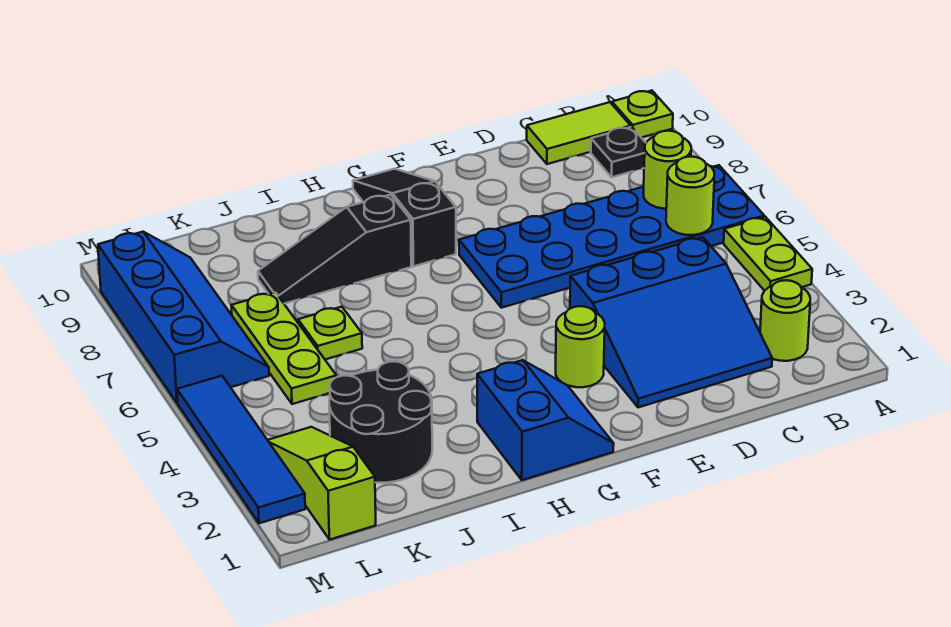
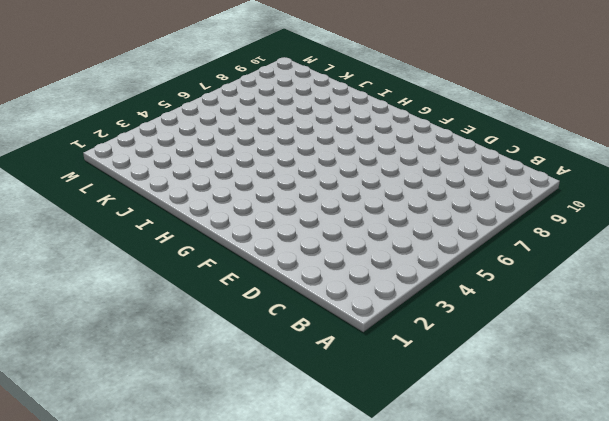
none -> lime 1x2 plate [724,217,812,291]
none -> blue 2x6 plate [459,165,764,308]
none -> lime 1x1 plate [612,91,673,138]

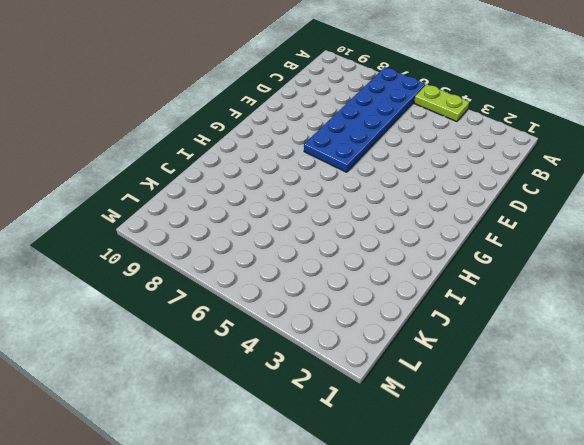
none -> lime 1x1 plate [612,91,673,138]
none -> lime 1x1 round brick [760,280,810,361]
none -> black 1x1 plate [591,127,646,177]

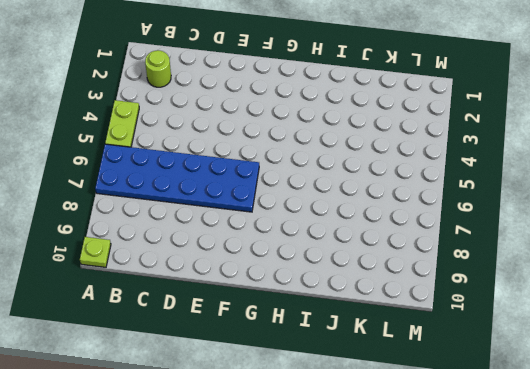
none -> black 1x1 plate [591,127,646,177]
none -> lime 1x2 tile [527,102,631,164]
none -> blue 3x3 slope [570,237,772,407]

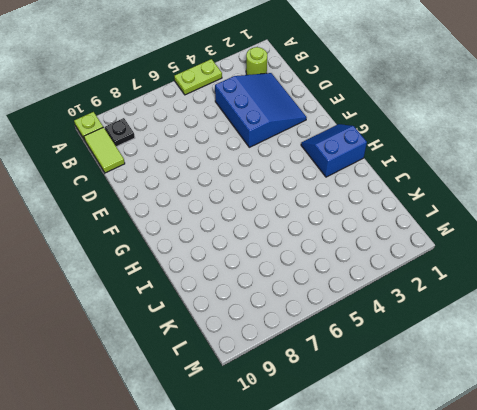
none -> blue 2x6 plate [459,165,764,308]
none -> lime 1x1 round brick [556,306,605,387]
none -> black 1x3 slope [353,169,456,266]

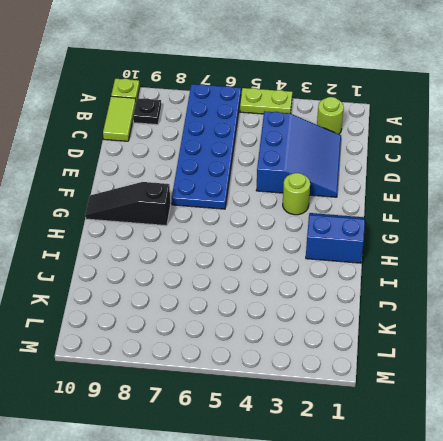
none -> black 1x3 slope [258,195,411,304]
none -> black 2x2 round brick [329,361,432,483]
none -> lime 1x1 plate [298,307,362,359]

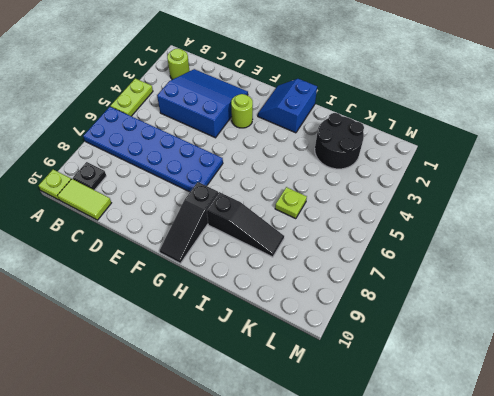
none -> lime 1x3 plate [231,292,336,404]
none -> lime 1x3 slope [268,427,376,540]
none -> blue 2x4 slope [98,232,269,403]

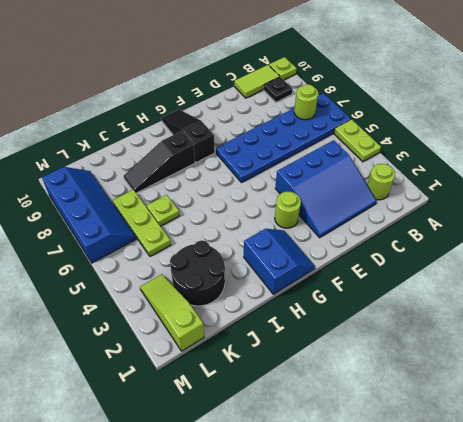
none -> blue 1x4 tile [177,376,305,523]
none -> lime 1x1 round brick [666,157,714,235]

